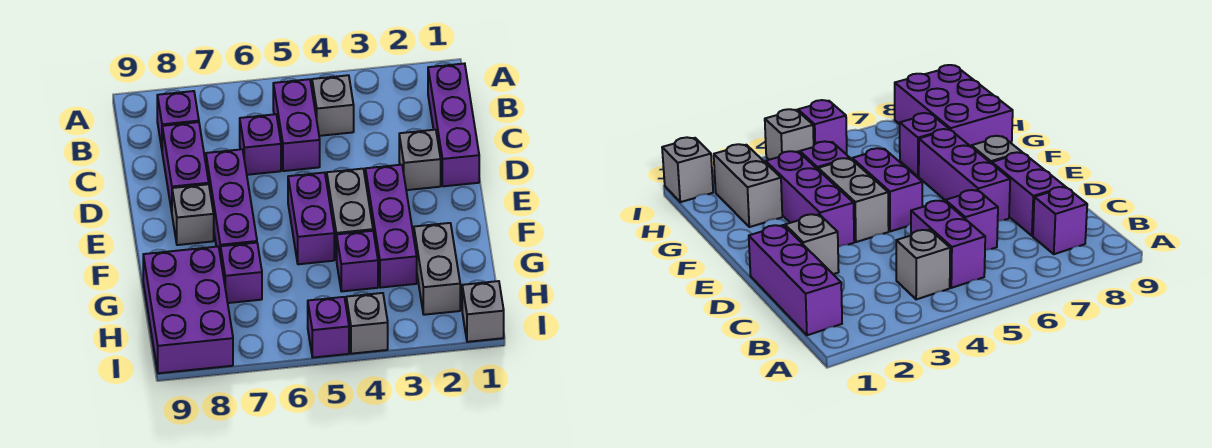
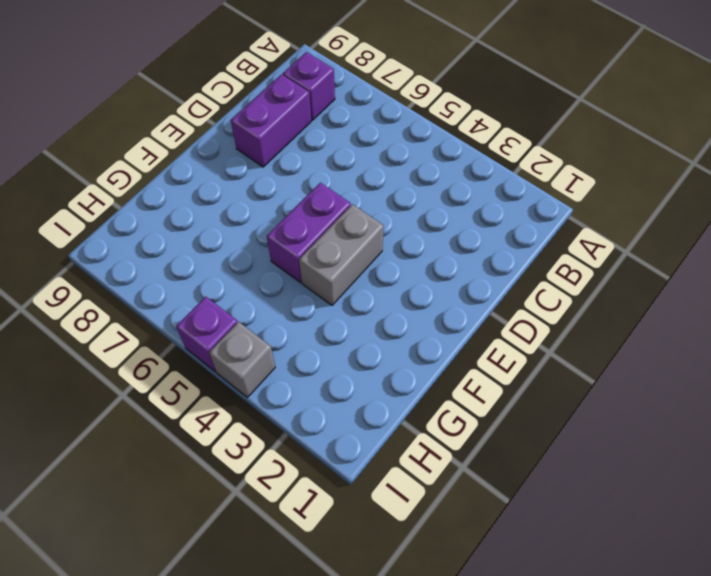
none -> purple 1x3 brick [428,63,479,186]
none -> grey 1x1 brick [312,75,354,136]
none -> purple 1x2 brick [273,79,320,171]

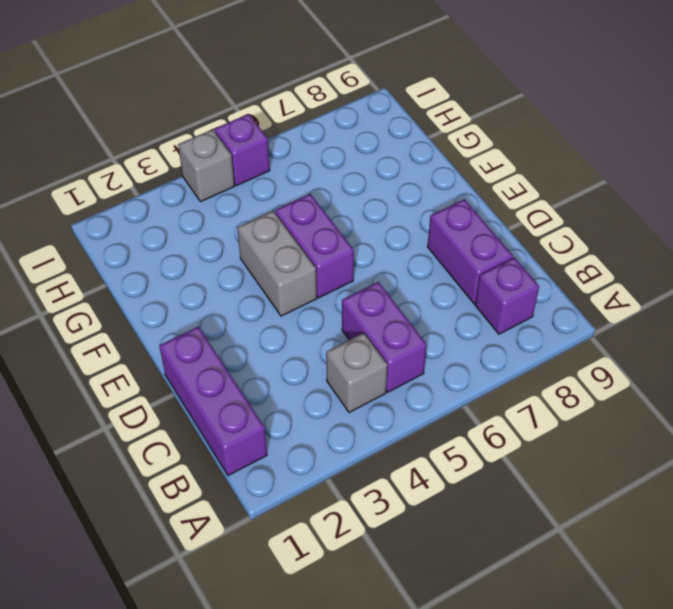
none -> purple 1x1 brick [240,114,281,175]
none -> grey 1x1 brick [399,130,441,190]
none -> purple 1x3 brick [206,149,257,257]

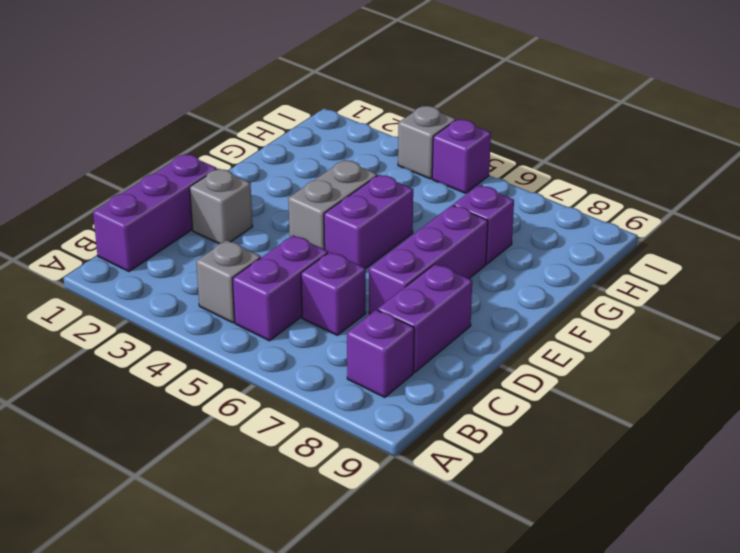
none -> purple 1x3 brick [365,165,417,288]
none -> grey 1x1 brick [172,184,214,245]
none -> grey 1x2 brick [414,223,460,315]

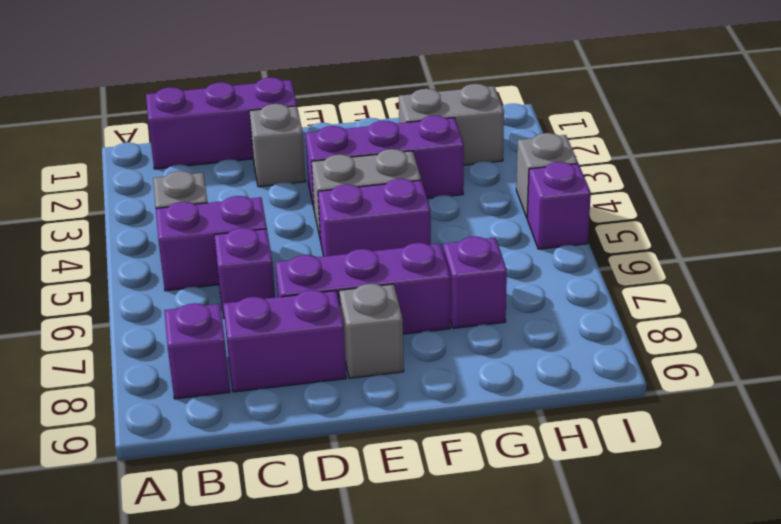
none -> purple 1x1 brick [337,231,378,291]
none -> purple 2x3 brick [143,247,233,373]
none -> grey 1x1 brick [462,281,504,342]

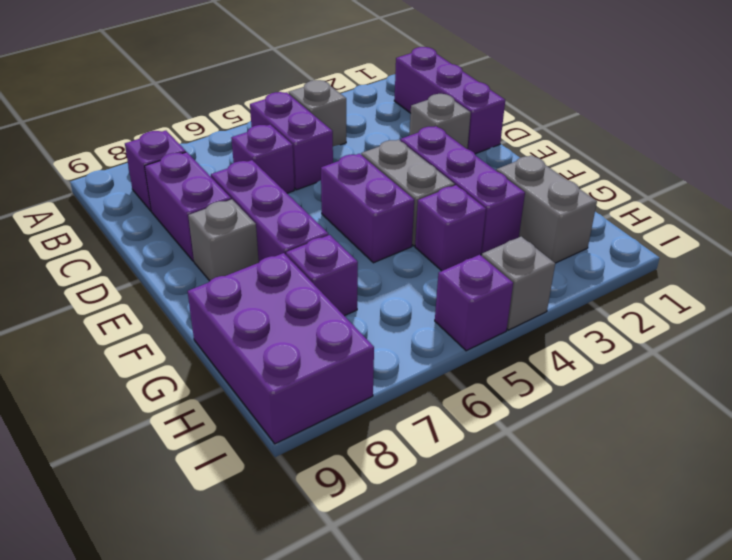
none -> grey 1x1 brick [462,281,504,342]

